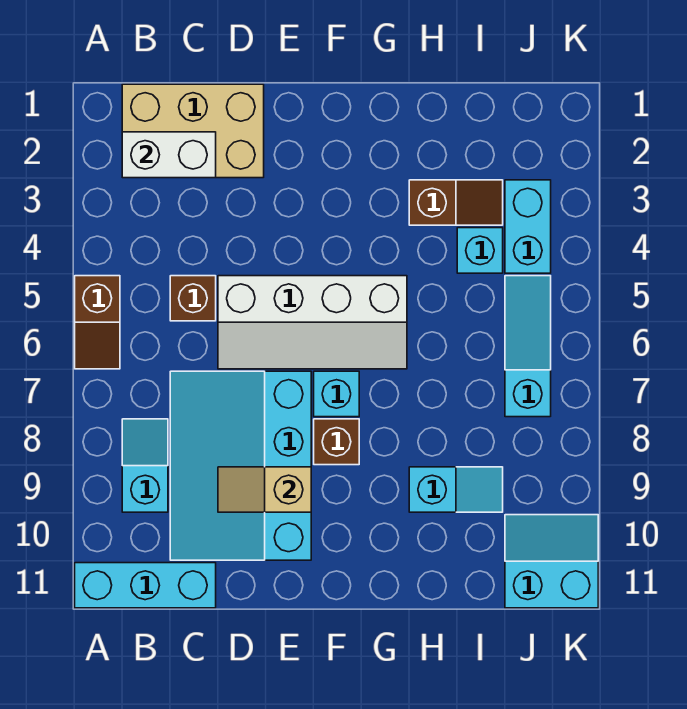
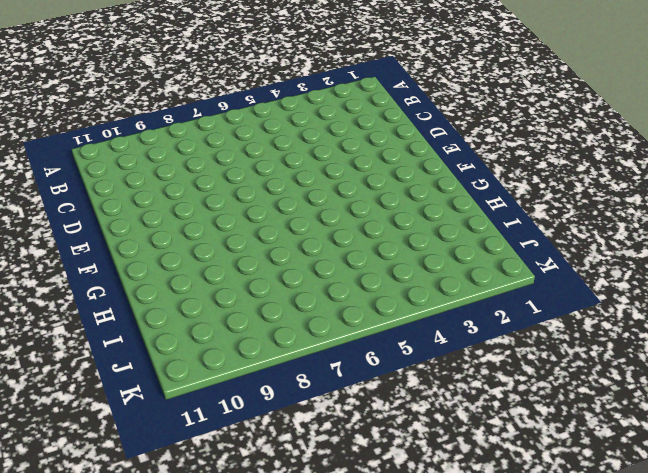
none -> brown 1x2 slope [75,276,120,369]
none -> cyan 1x3 brick [75,563,216,608]
none -> tan 2x3 brick [122,84,264,178]

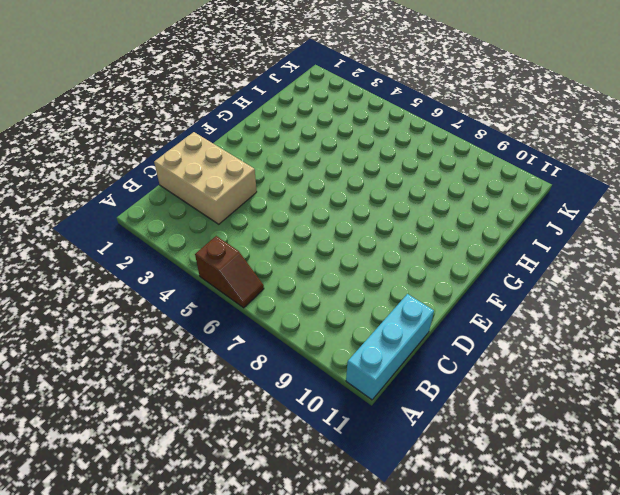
tan 2x3 brick [154,132,257,224] -> tan 2x3 brick turned to [122,84,264,178]
none -> cyan 1x2 slope [122,419,168,512]
none -> brown 1x1 brick [170,276,216,321]
none -> cyan 3x4 slope [170,371,311,560]

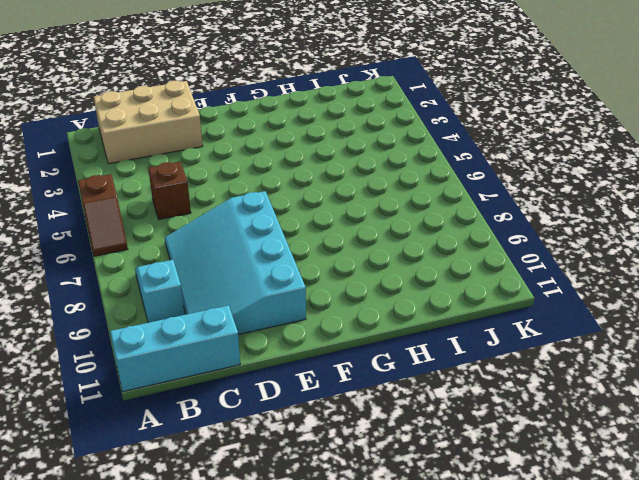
none -> white 2x4 slope [218,276,407,369]
none -> cyan 1x1 brick [314,371,359,417]
none -> brown 1x1 brick [314,419,359,465]

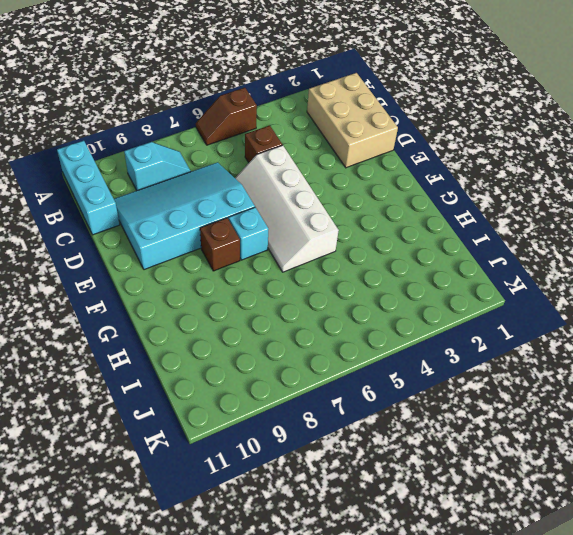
none -> brown 1x2 slope [409,180,503,225]
none -> cyan 1x2 slope [409,467,503,512]
none -> cyan 1x1 brick [457,228,503,273]

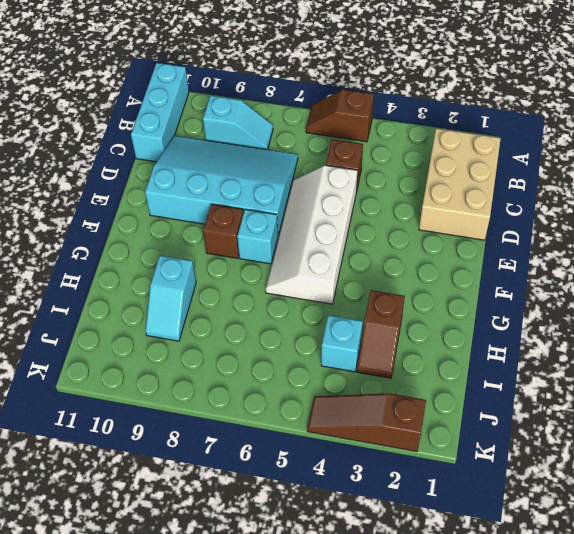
brown 1x3 slope [307,393,426,452] -> none
none -> cyan 1x2 brick [505,180,551,273]
none -> cyan 1x3 slope [505,276,551,417]
none -> cyan 2x2 slope [505,515,598,608]

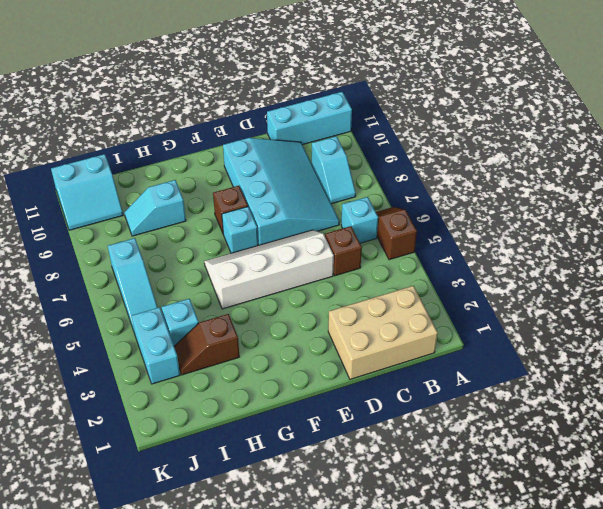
cyan 1x1 brick [341,197,378,243] -> none
none -> white 1x2 brick [122,132,216,178]
none -> tan 1x2 slope [218,467,311,512]

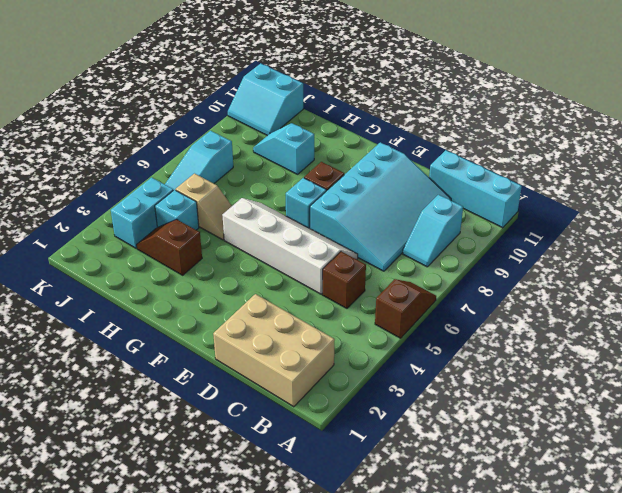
tan 1x2 slope [175,174,232,240] -> tan 1x2 slope moved to [218,467,311,512]
none -> white 1x2 brick [122,132,216,178]

